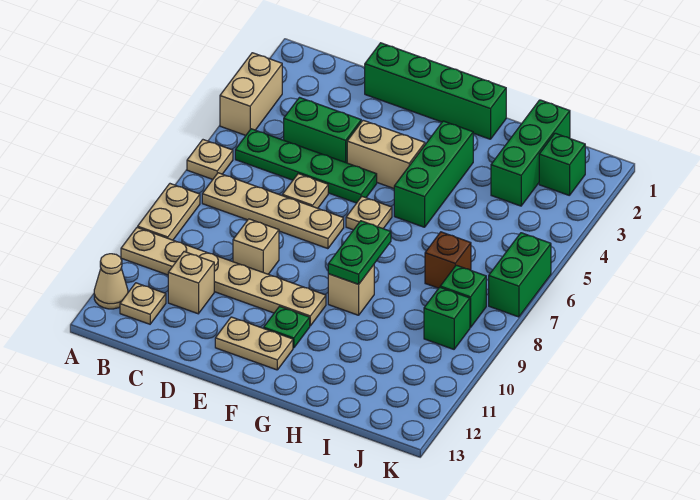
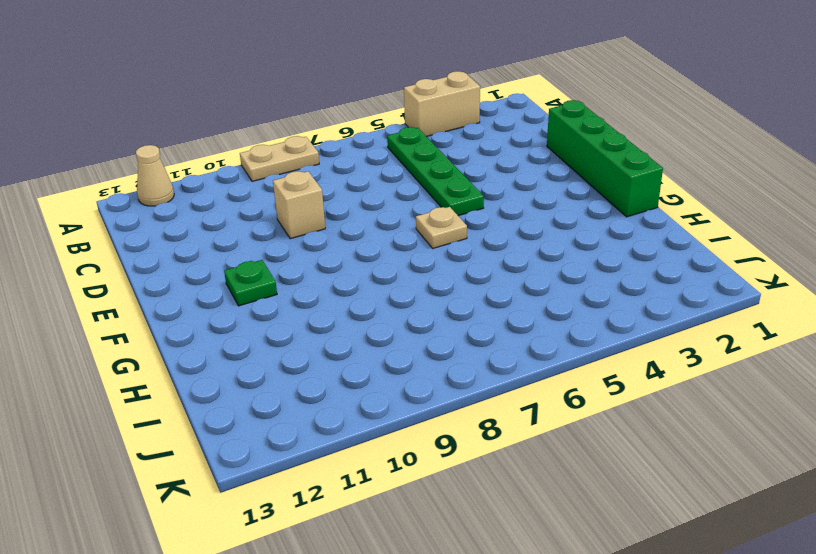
none -> tan 1x1 plate [187,140,233,179]
none -> tan 1x6 plate [121,227,326,326]
none -> tan 1x4 plate [202,173,344,249]

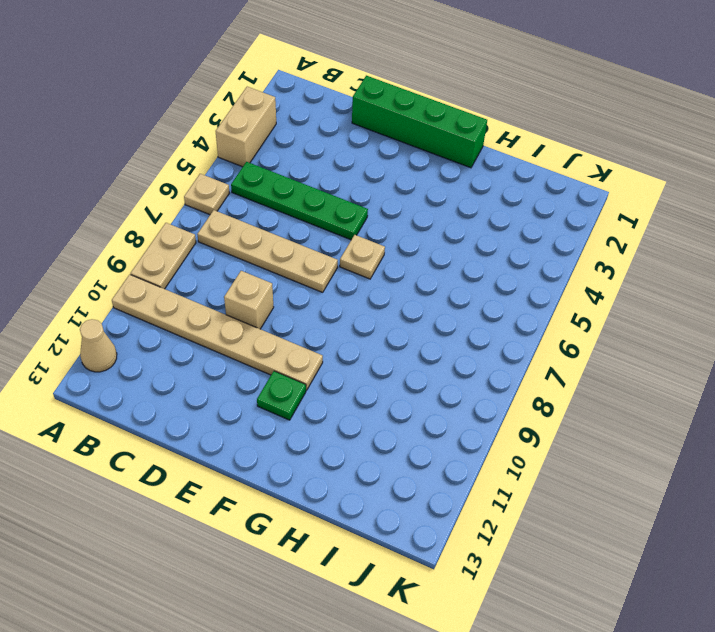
none -> tan 1x1 plate [120,283,166,324]
none -> green 1x2 brick [284,98,361,163]
none -> tan 1x1 brick [168,252,214,314]

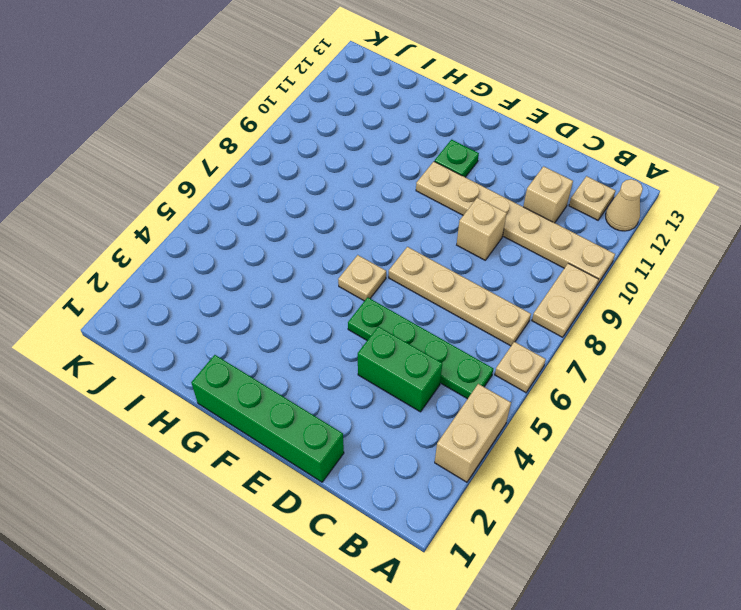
none -> tan 1x1 plate [282,174,328,208]
none -> tan 1x2 brick [347,120,425,188]
none -> tan 1x2 plate [215,317,293,370]

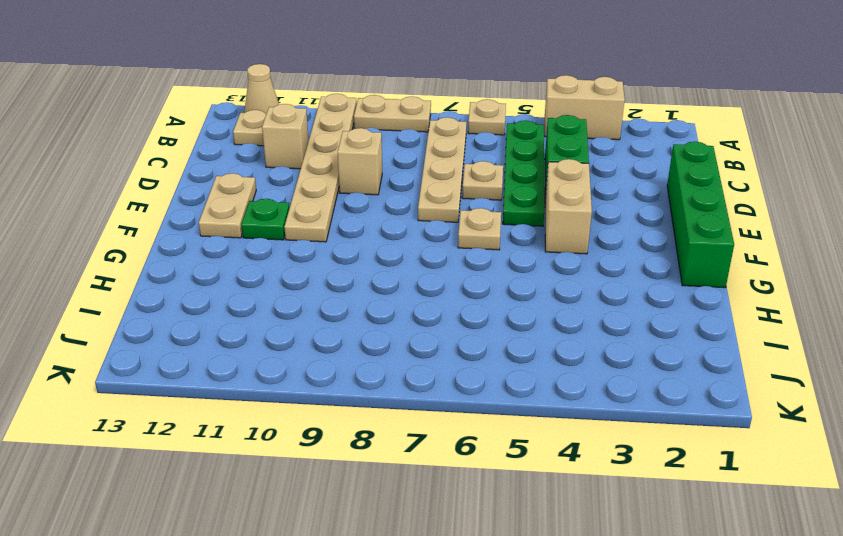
none -> green 1x3 brick [394,121,473,227]
none -> tan 1x1 brick [328,265,374,315]
none -> green 1x3 brick [491,100,570,206]

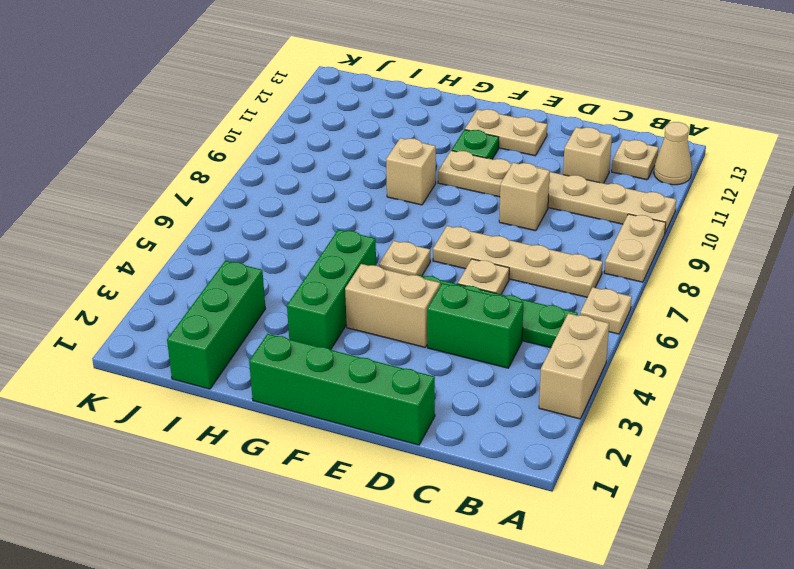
none -> brown 1x1 brick [425,232,471,288]
none -> green 1x1 brick [539,133,585,196]
none -> green 1x1 brick [440,265,486,328]

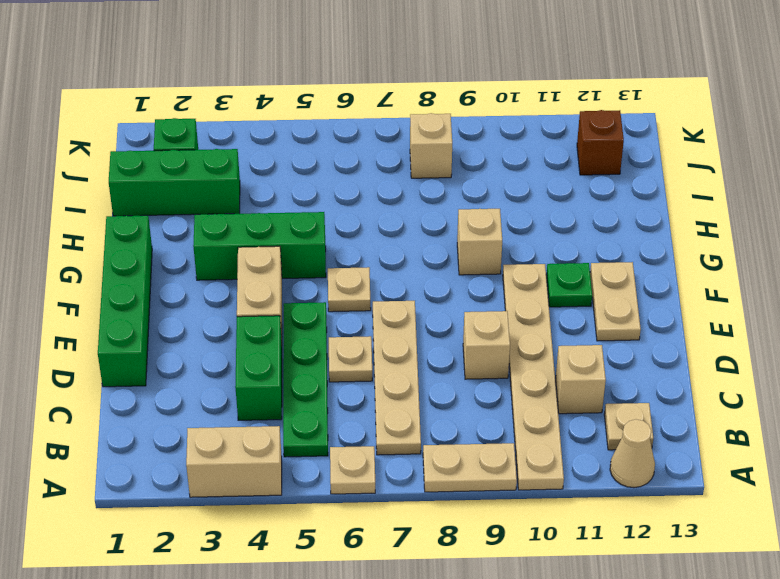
tan 1x1 brick [410,113,452,178] -> green 1x1 brick [440,265,486,328]
brown 1x1 brick [577,110,624,175] -> brown 1x1 brick moved to [425,232,471,288]
none -> green 1x1 brick [424,287,470,349]
none -> green 1x2 brick [489,233,551,317]
none -> green 1x2 plate [328,221,391,284]

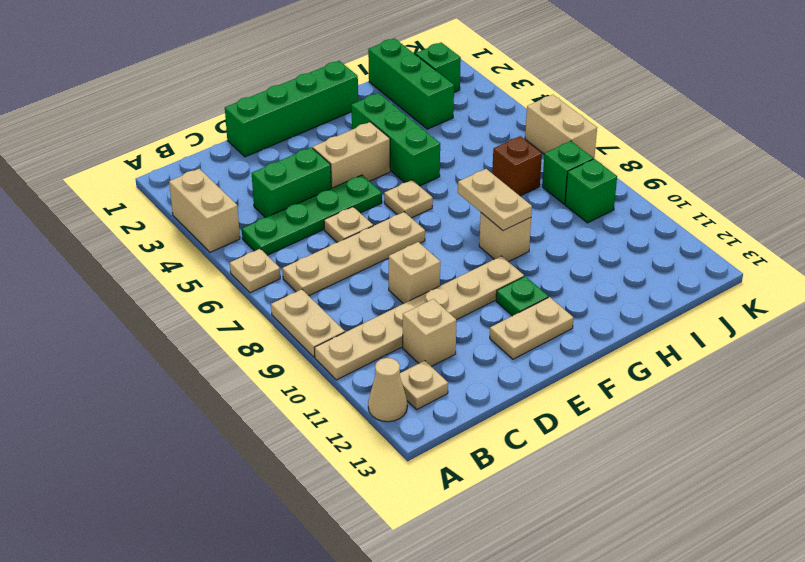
tan 1x2 plate [458,169,532,231] -> green 1x2 plate [328,221,391,284]
tan 1x2 brick [525,95,597,159] -> green 1x2 brick [489,233,551,317]

